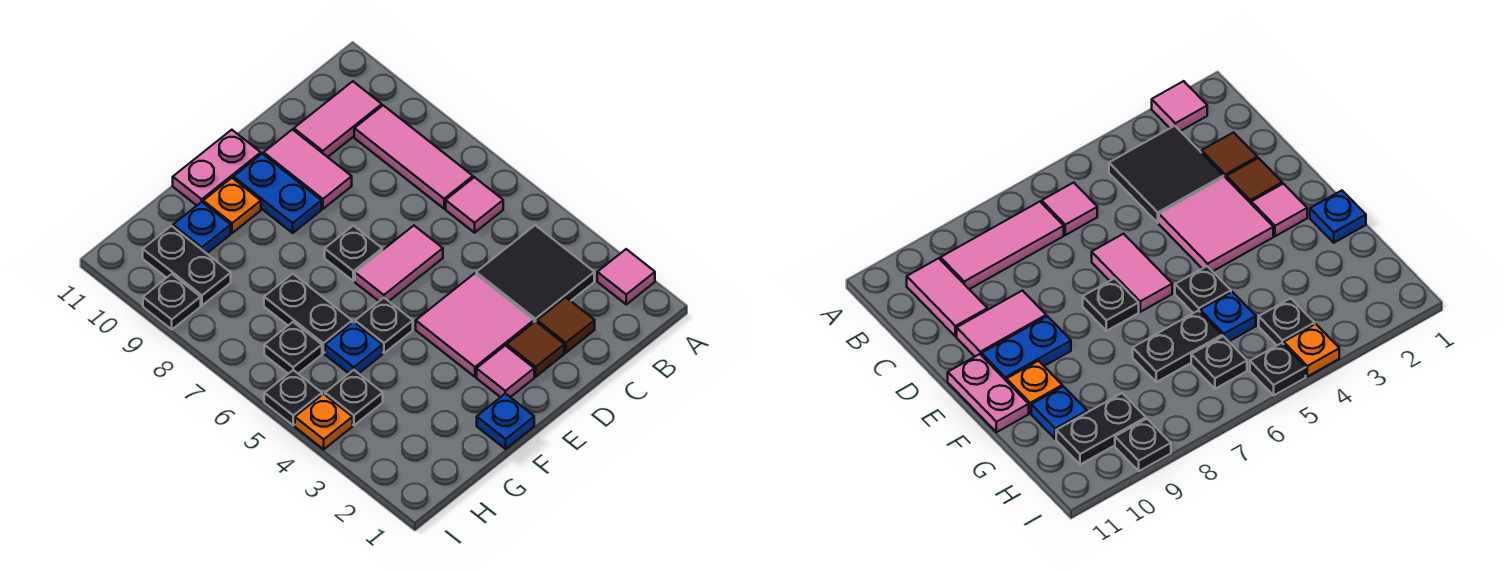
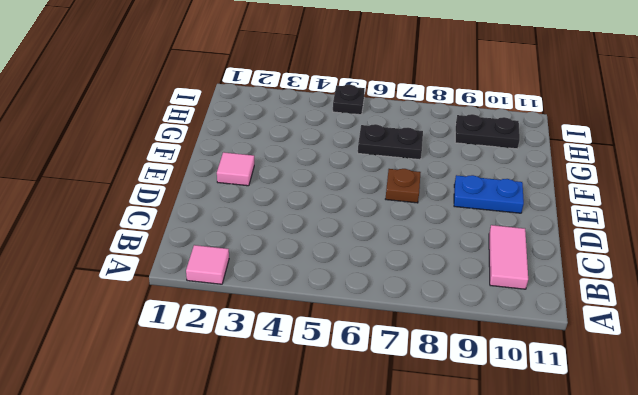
brown 1x1 plate [386,169,421,203] -> black 1x1 plate [325,226,382,281]
none -> black 2x2 tile [476,225,594,322]
none -> pink 1x1 tile [446,177,503,233]
none -> pink 1x3 tile [354,105,473,209]

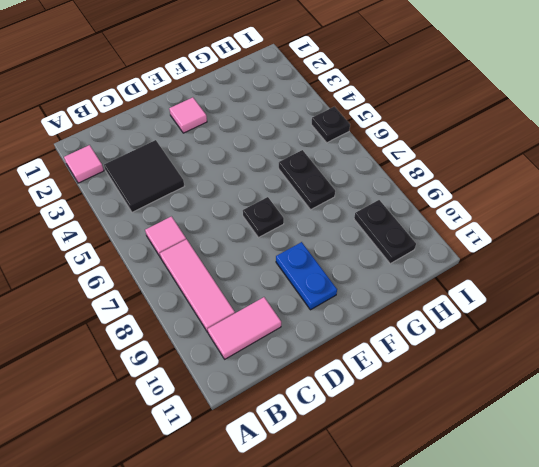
none -> brown 1x1 tile [537,297,595,353]
none -> brown 1x1 tile [507,321,564,377]
none -> pink 2x2 tile [416,273,534,377]

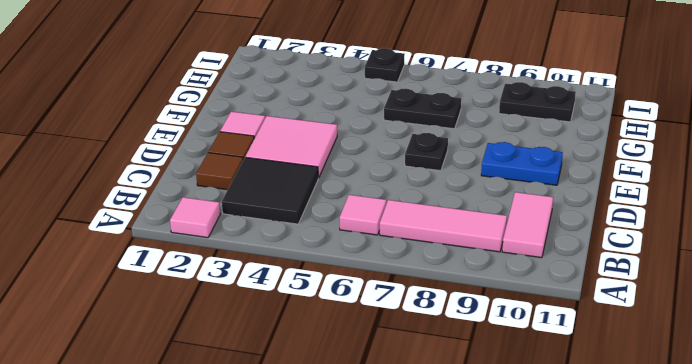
none -> pink 1x2 tile [355,226,443,301]
none -> pink 1x2 tile [264,130,352,209]
none -> pink 1x2 plate [173,130,261,205]

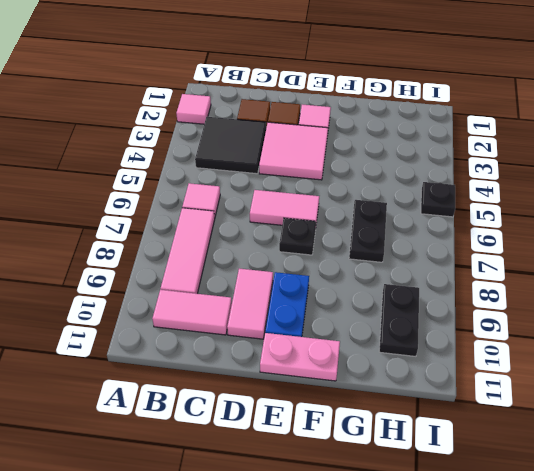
none -> blue 1x1 plate [477,393,534,449]
none -> black 1x1 plate [355,298,413,353]
none -> orange 1x1 plate [203,178,261,233]

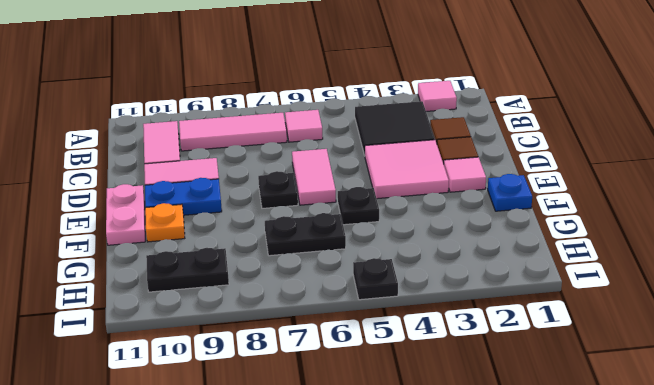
none -> blue 1x1 plate [325,322,383,373]
none -> blue 1x1 plate [173,202,231,253]
none -> black 1x1 plate [325,370,383,425]

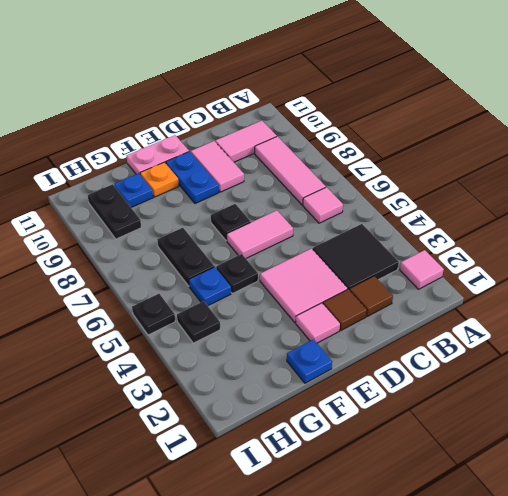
none -> black 1x1 plate [264,322,322,374]
none -> orange 1x1 plate [295,394,353,449]
none -> black 1x1 plate [143,274,201,329]

